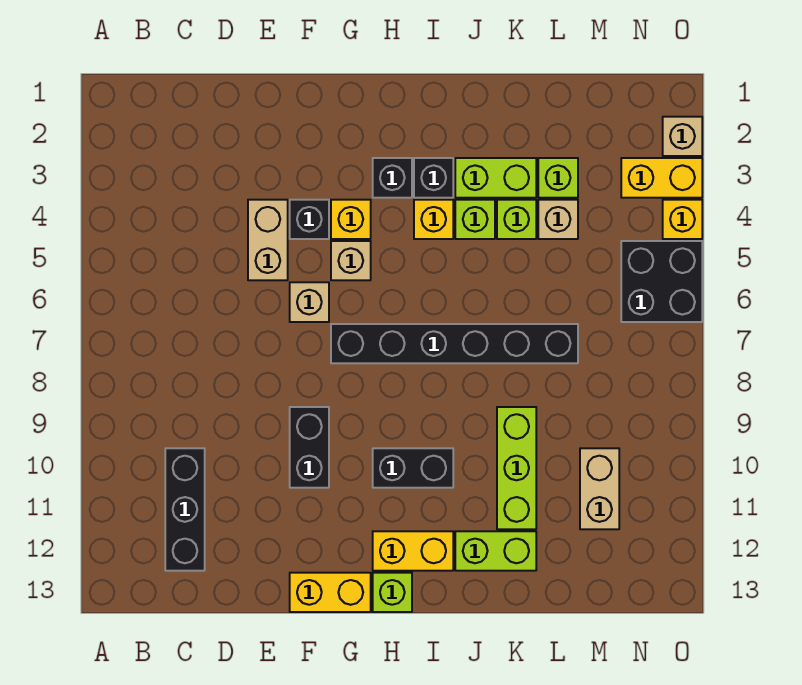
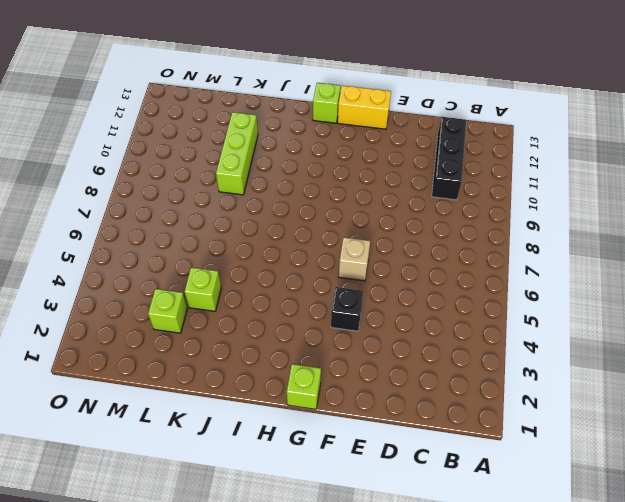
lime 1x1 brick [287,364,321,409] -> lime 1x1 brick moved to [455,200,495,239]
none -> tan 1x2 brick [248,200,288,280]
none -> black 1x2 brick [290,407,329,488]
none -> yellow 1x1 brick [331,200,371,239]

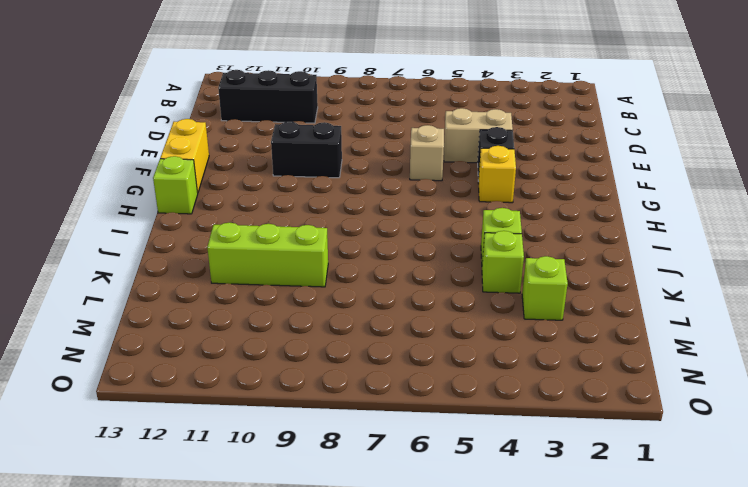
none -> tan 1x1 brick [331,241,371,280]
none -> black 1x6 brick [331,324,578,363]
none -> black 1x1 brick [373,158,412,198]

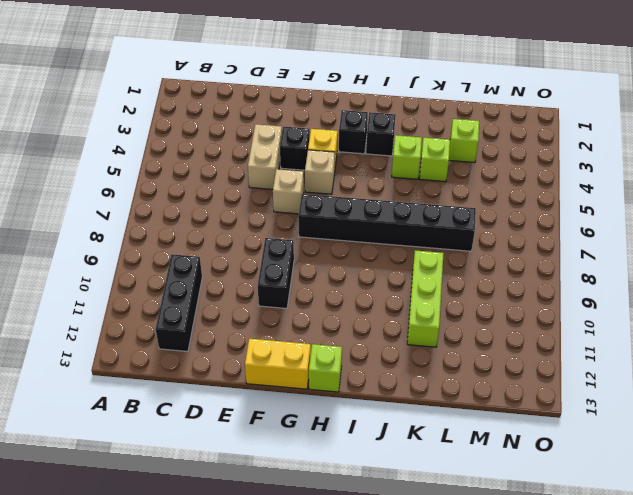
none -> black 1x2 brick [373,448,453,488]
none -> yellow 1x2 brick [373,531,453,571]
none -> yellow 1x1 brick [414,200,453,239]

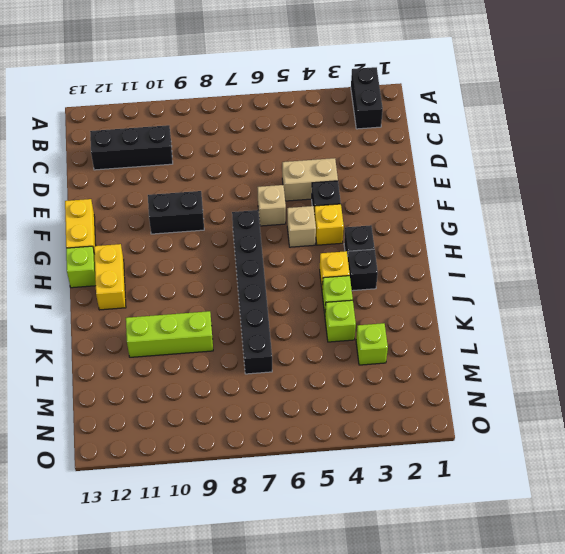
black 1x2 brick [351,67,383,129] -> black 1x2 brick moved to [373,448,453,488]
none -> lime 1x2 brick [455,158,536,198]
none -> lime 1x2 brick [455,531,536,571]
none -> tan 1x1 brick [538,200,578,239]

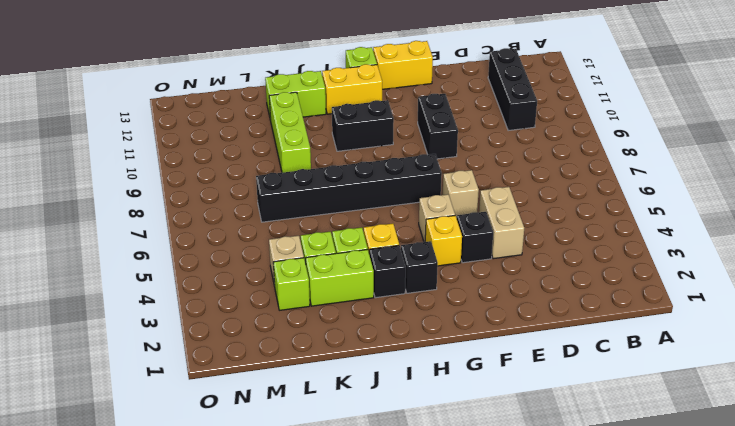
none -> tan 1x2 brick [580,448,619,529]
none -> yellow 1x2 brick [621,158,702,198]
none -> black 2x2 brick [621,241,702,322]

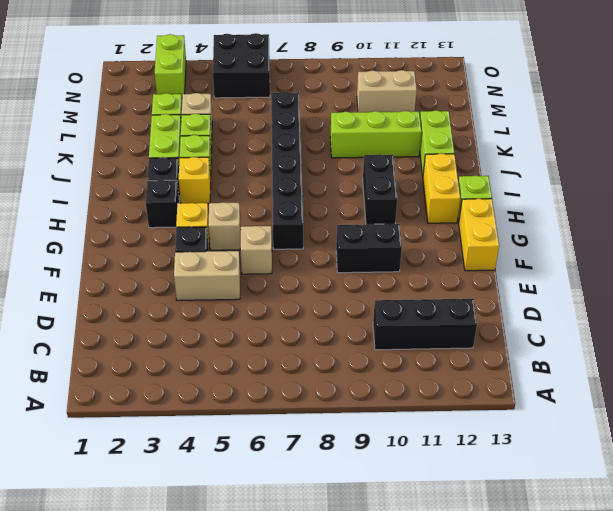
lime 1x2 brick [155,34,186,97] -> yellow 1x2 brick [621,158,702,198]
none -> tan 1x1 brick [663,117,702,156]
none -> yellow 1x1 brick [663,200,702,239]

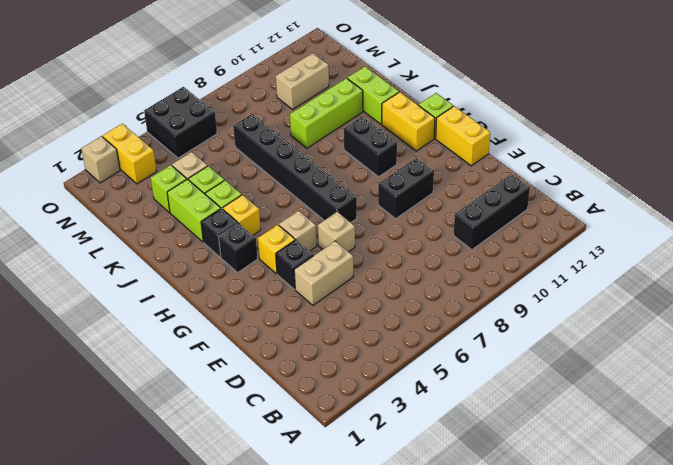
none -> yellow 1x1 brick [663,200,702,239]

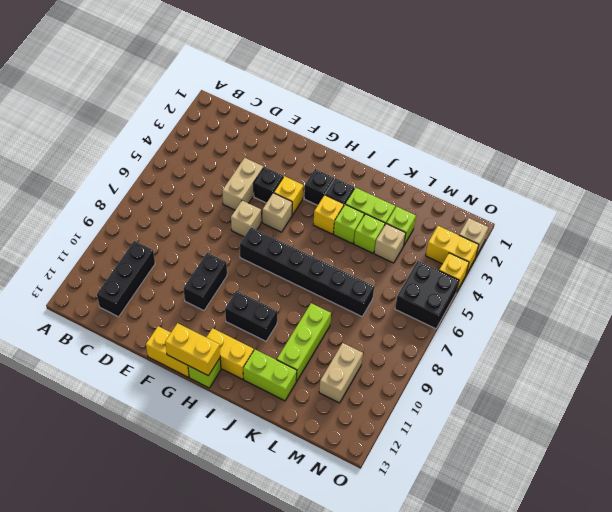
yellow 1x2 brick [165,323,220,376] -> none

